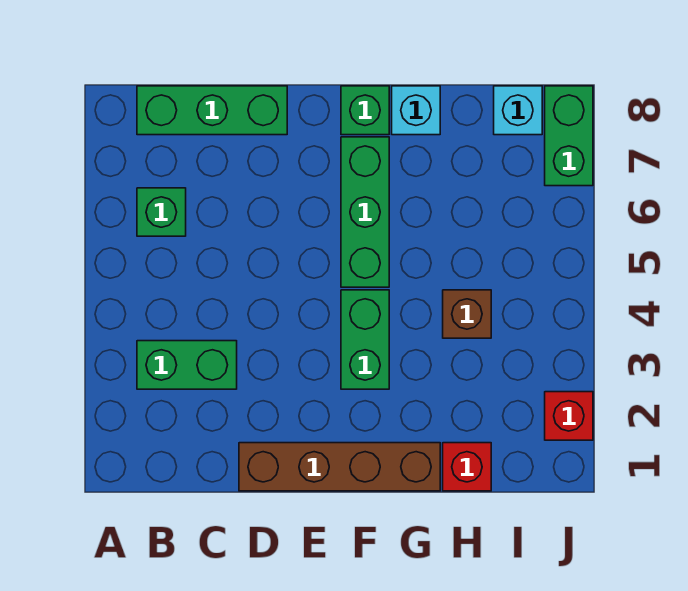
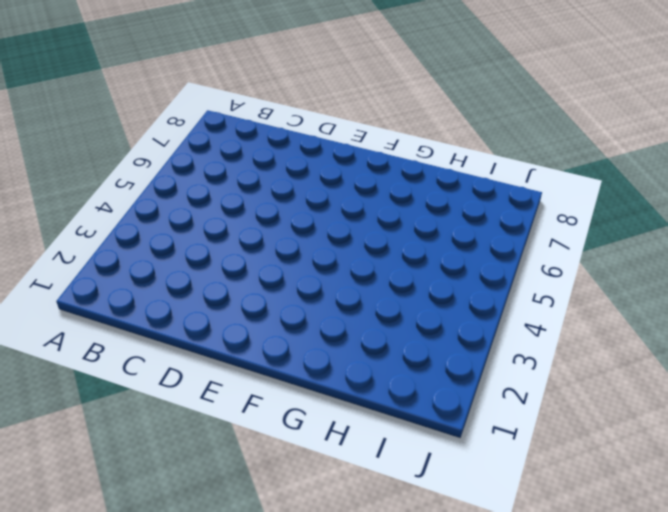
none -> green 1x2 brick [137,341,237,389]
none -> green 1x1 brick [137,188,186,236]
none -> green 1x3 brick [137,86,287,135]

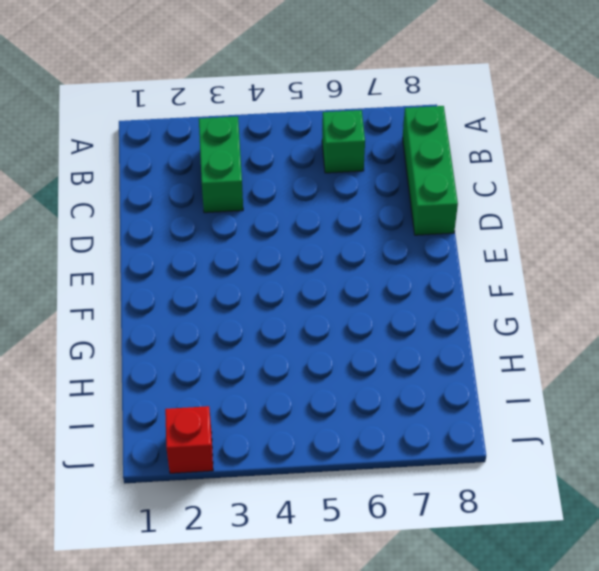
none -> brown 1x4 brick [239,443,440,491]
none -> green 1x2 brick [341,290,389,389]
none -> green 1x3 brick [341,137,389,287]

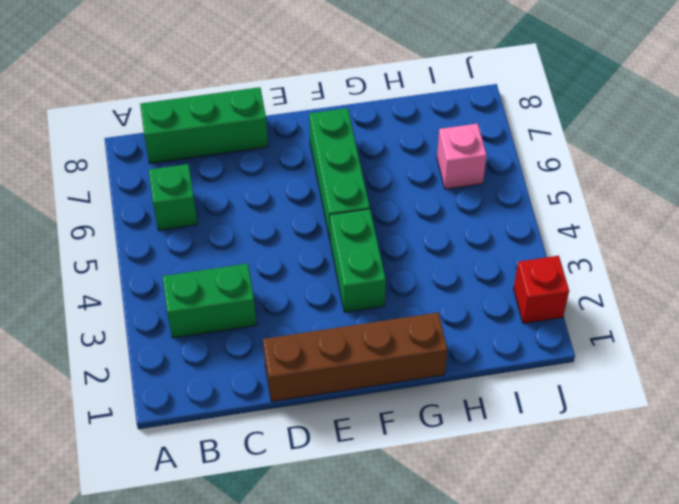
pink 1x1 brick [437,124,487,189] -> none
none -> green 1x1 brick [341,86,389,135]
none -> cyan 1x1 brick [392,86,440,135]
none -> red 1x1 brick [443,443,491,491]

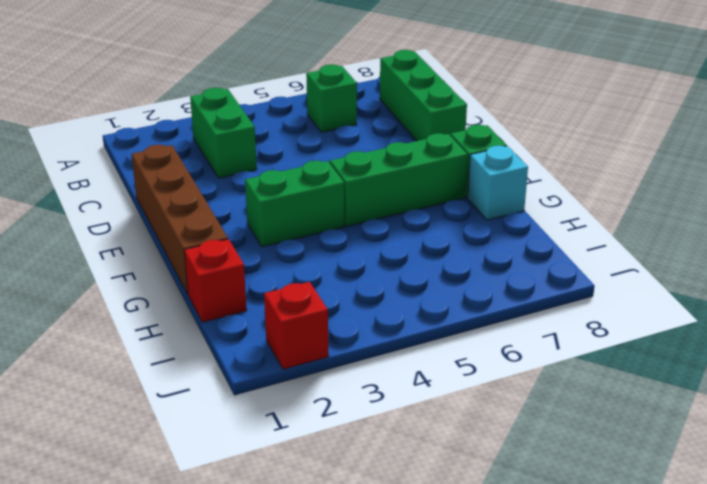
none -> brown 1x1 brick [443,290,491,338]
none -> cyan 1x1 brick [494,86,542,135]
none -> green 1x2 brick [545,86,593,186]

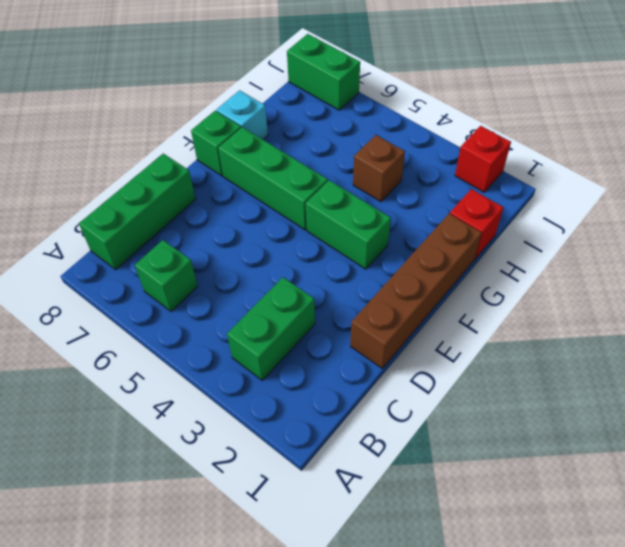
none -> cyan 1x1 brick [494,86,542,135]

